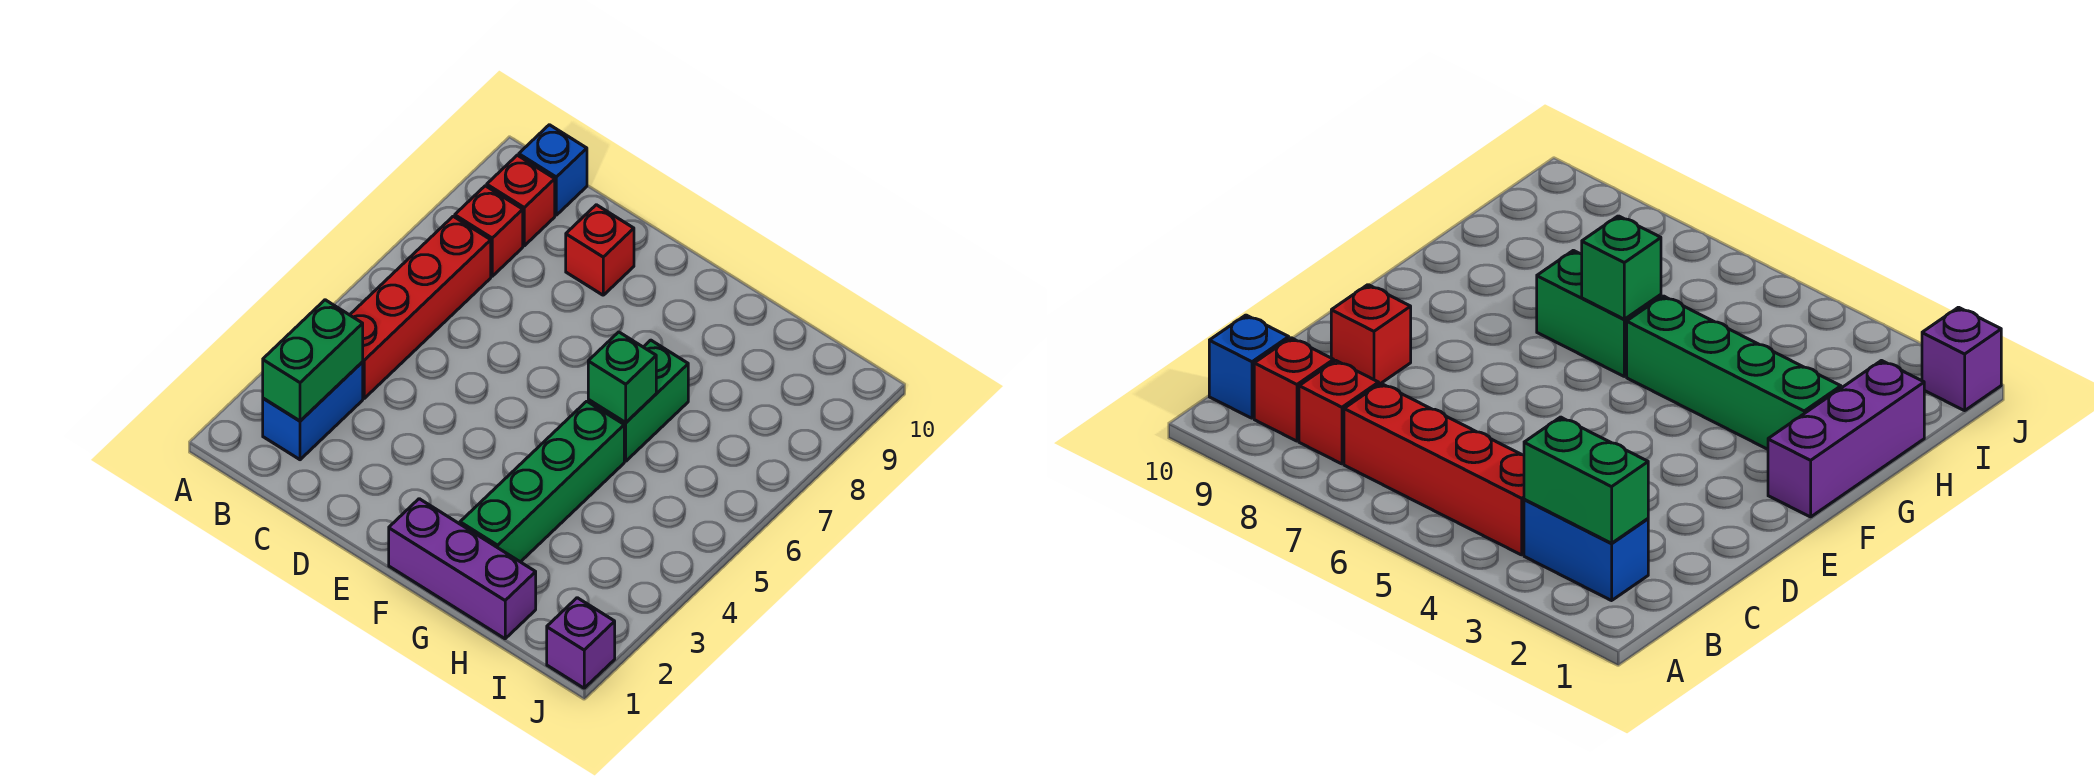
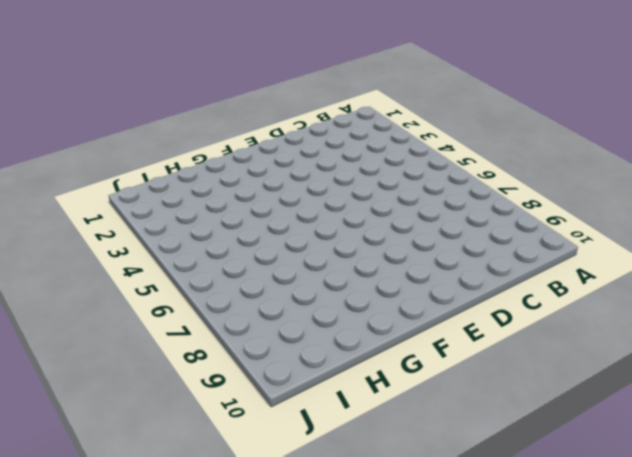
none -> blue 1x2 brick [263,362,363,460]
none -> red 1x4 brick [350,216,491,398]
none -> red 1x1 brick [455,186,523,276]

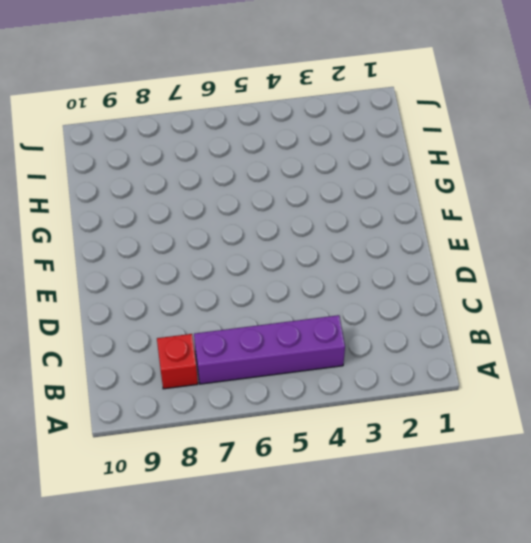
purple 1x4 brick [194,315,345,384] -> red 1x4 brick [350,216,491,398]
none -> blue 1x2 brick [263,362,363,460]
none -> red 1x1 brick [487,155,555,246]
none -> blue 1x1 brick [519,125,587,215]

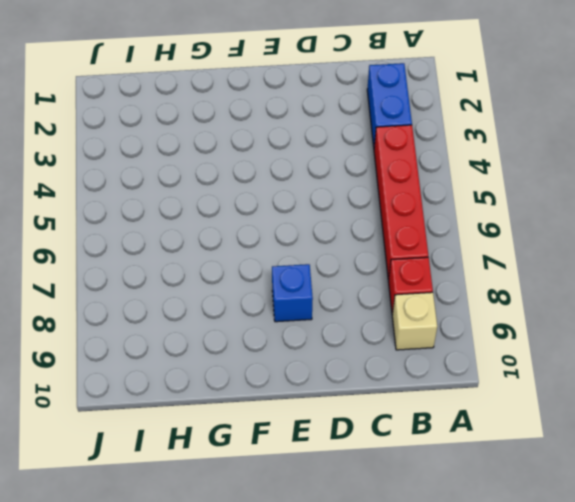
tan 1x1 brick [392,292,437,350] -> red 1x1 brick [487,155,555,246]
blue 1x1 brick [272,264,313,322] -> blue 1x1 brick moved to [519,125,587,215]
none -> red 1x1 brick [566,205,634,295]
none -> purple 1x3 brick [389,499,536,639]
none -> green 1x4 brick [460,401,624,562]

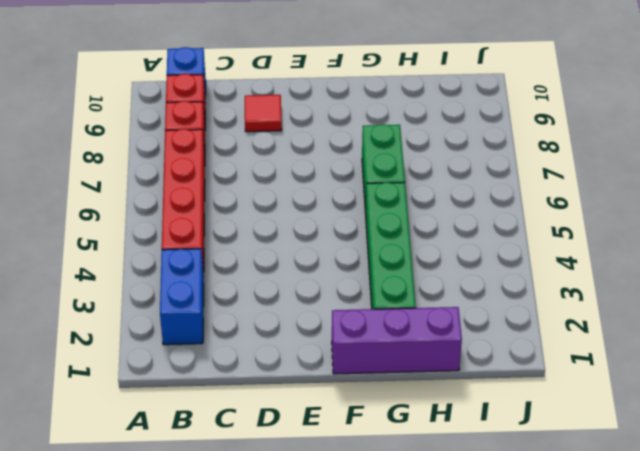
red 1x1 tile [245,95,282,132] -> red 1x1 brick [566,205,634,295]
none -> purple 1x1 brick [547,598,615,688]
none -> green 1x2 brick [263,300,363,421]
none -> green 1x1 brick [588,332,656,423]

